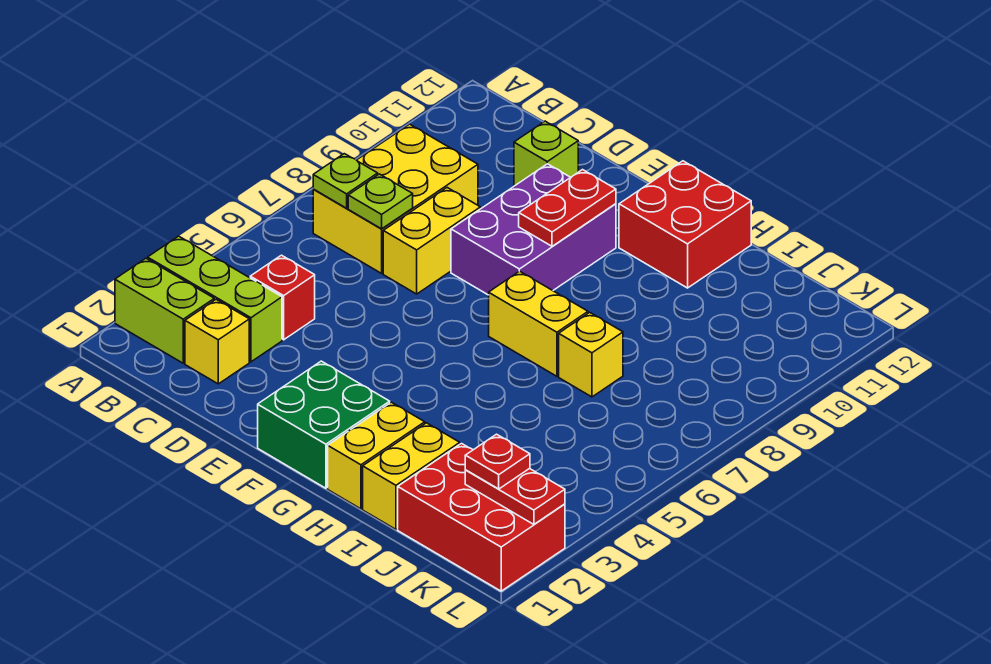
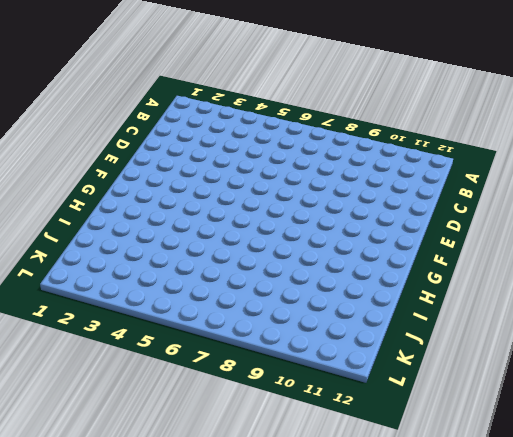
none -> lime 1x2 brick [115,258,214,363]
none -> lime 1x3 brick [148,236,282,362]
none -> yellow 2x3 brick [313,124,478,273]

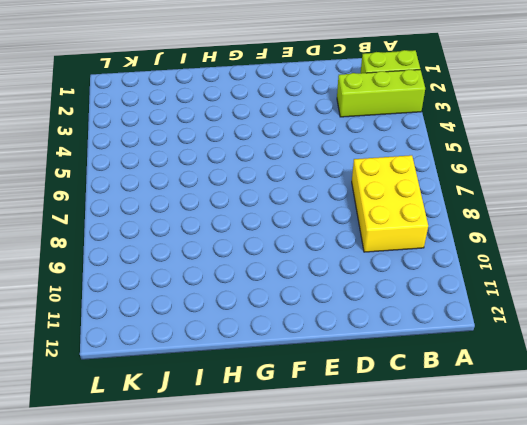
none -> yellow 1x1 brick [185,300,249,384]
none -> red 1x1 brick [250,255,315,340]
none -> yellow 1x2 brick [383,188,480,294]

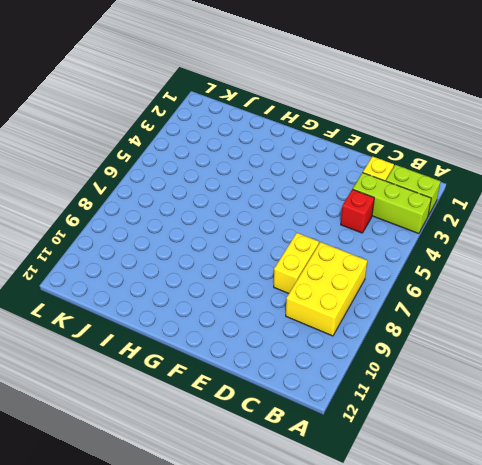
none -> lime 1x1 brick [514,121,578,186]
none -> purple 2x3 brick [451,164,616,295]
none -> green 2x2 brick [258,361,390,488]

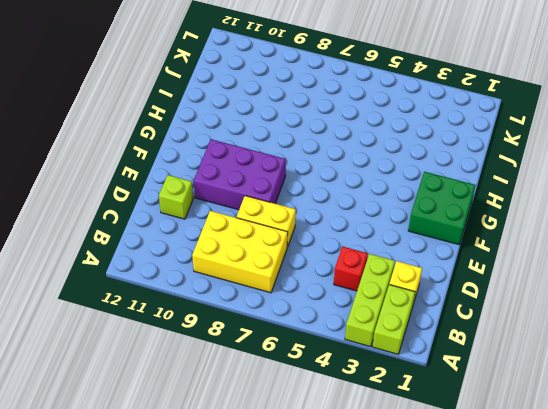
none -> yellow 1x2 brick [489,271,588,376]
none -> red 2x2 brick [619,161,751,288]
none -> yellow 1x2 brick [328,402,425,509]

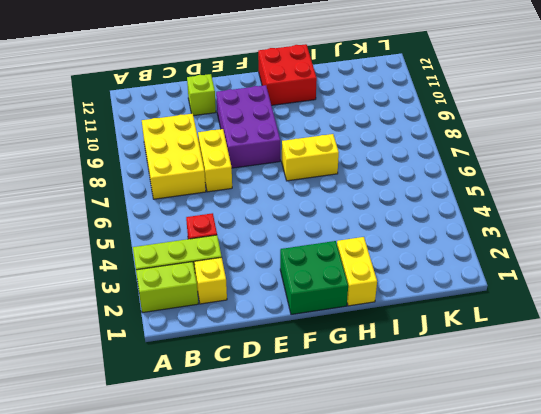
none -> yellow 1x2 brick [363,423,460,529]
none -> yellow 1x1 brick [559,312,623,397]
none -> red 2x3 brick [398,444,565,591]

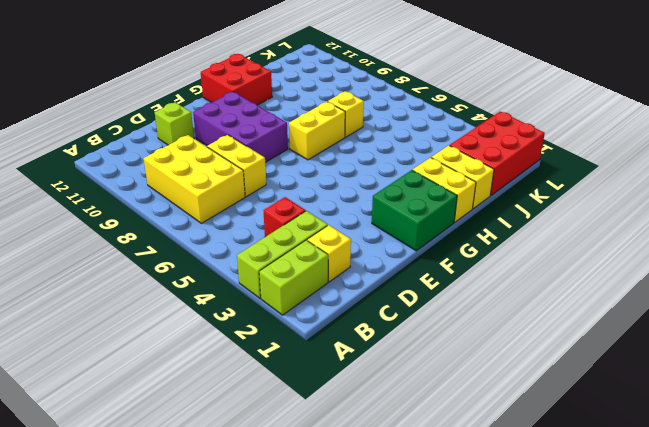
none -> lime 1x1 plate [313,154,378,208]
none -> lime 1x1 plate [348,174,413,229]
none -> red 1x2 plate [519,170,616,246]

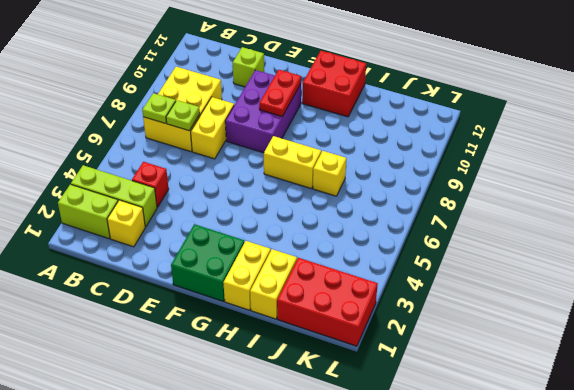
none -> red 1x2 plate [465,468,565,524]
none -> red 1x1 plate [465,434,530,489]

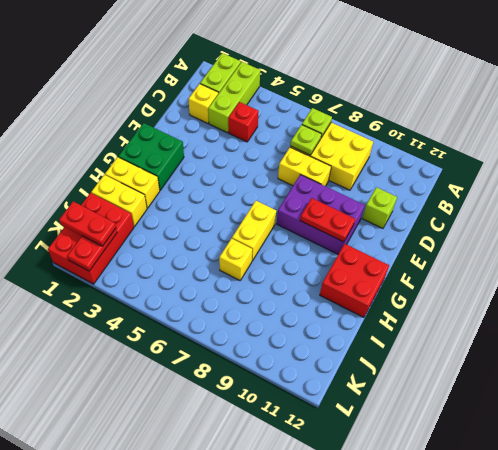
red 1x2 plate [59,201,116,246] -> red 1x1 plate [465,434,530,489]

